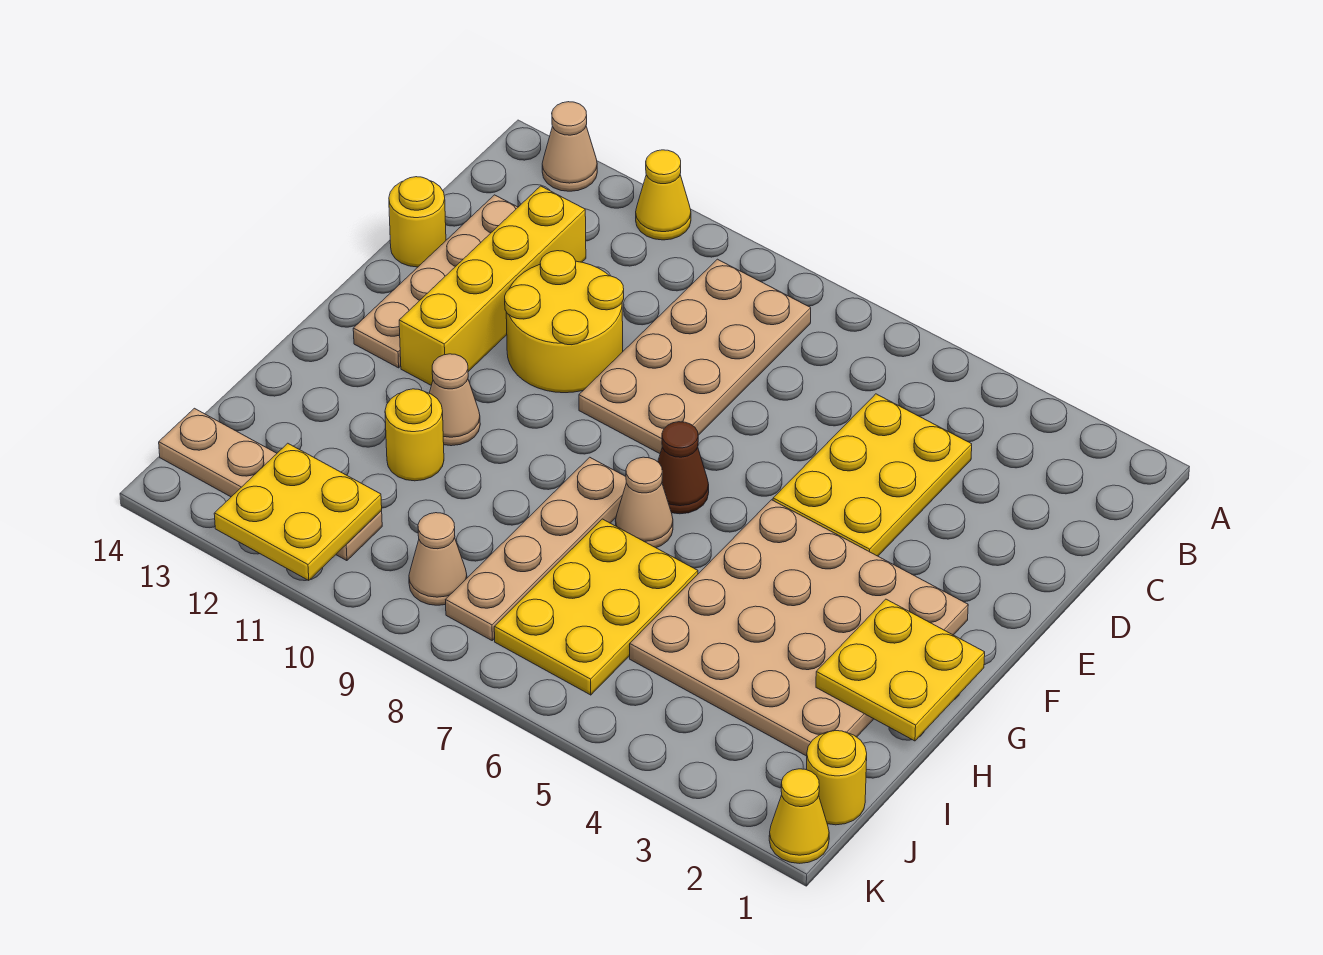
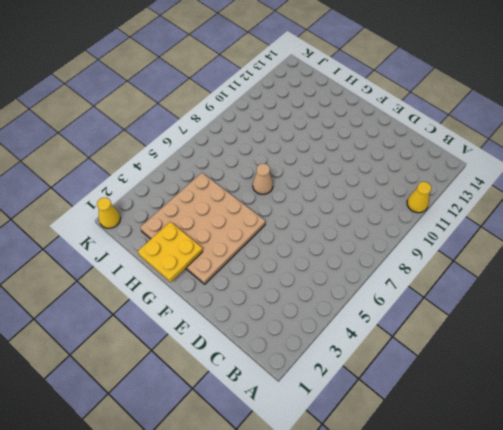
none -> tan 1x1 cone [542,102,597,191]
none -> tan 2x4 plate [579,259,811,453]
none -> yellow 2x3 plate [773,394,972,556]

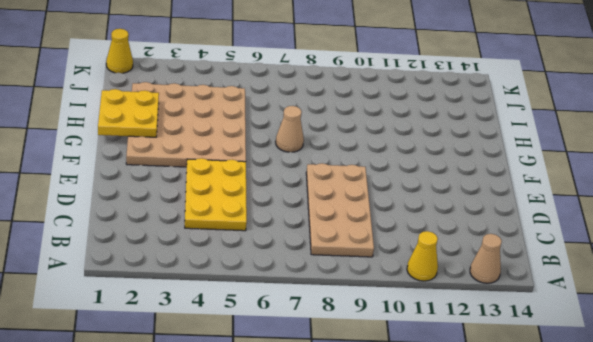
none -> yellow 1x4 brick [399,186,586,385]
none -> tan 1x4 plate [353,195,518,368]
none -> yellow 2x2 round brick [505,251,624,393]

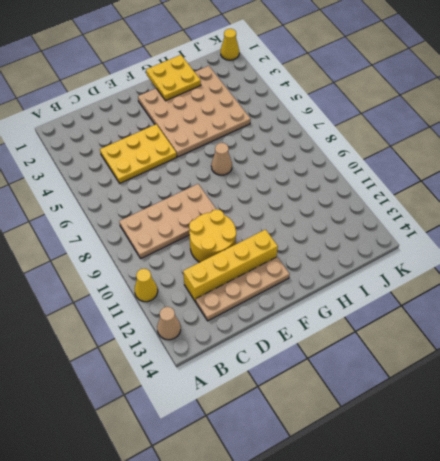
none -> yellow 1x1 round brick [389,177,446,267]
none -> brown 1x1 cone [658,422,709,514]
none -> tan 1x4 plate [446,457,626,640]

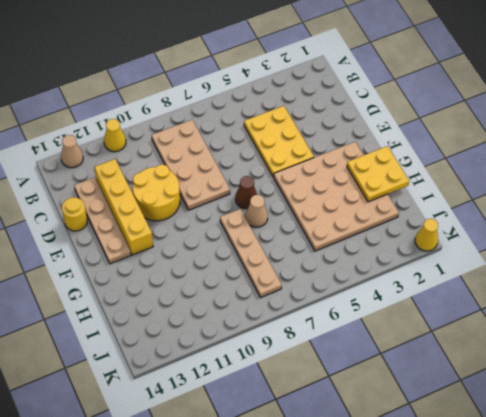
none -> tan 1x1 cone [429,354,480,446]
none -> yellow 2x3 plate [494,519,698,695]
none -> yellow 1x1 round brick [385,389,444,481]

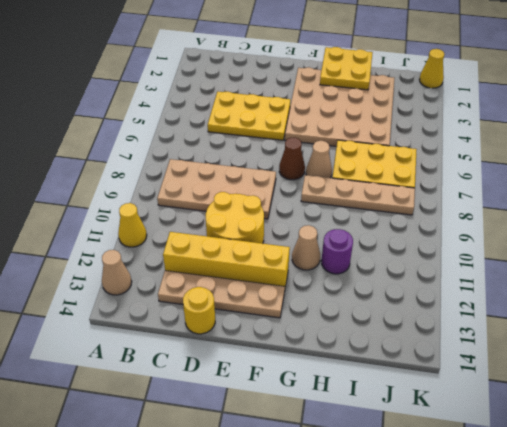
purple 1x1 round brick [321,229,353,274] -> yellow 1x1 round brick [385,389,444,481]
none -> yellow 1x1 round brick [806,731,867,825]
none -> tan 1x1 cone [409,513,467,605]
none -> tan 1x4 plate [159,408,382,561]

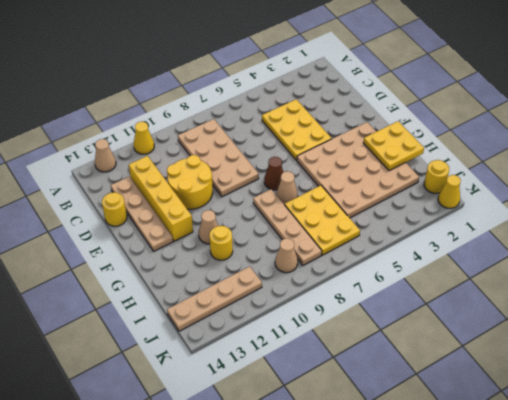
none -> yellow 2x2 plate [214,443,382,581]

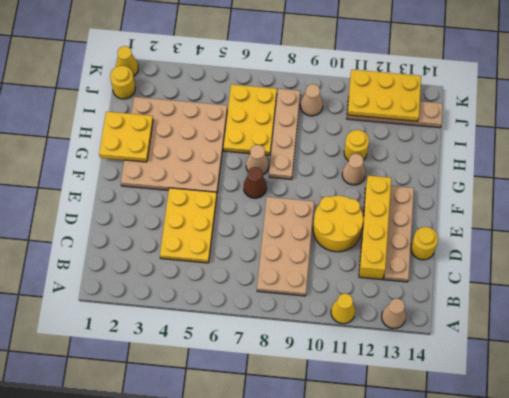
yellow 2x3 plate [347,70,421,121] -> yellow 2x2 plate [214,443,382,581]

